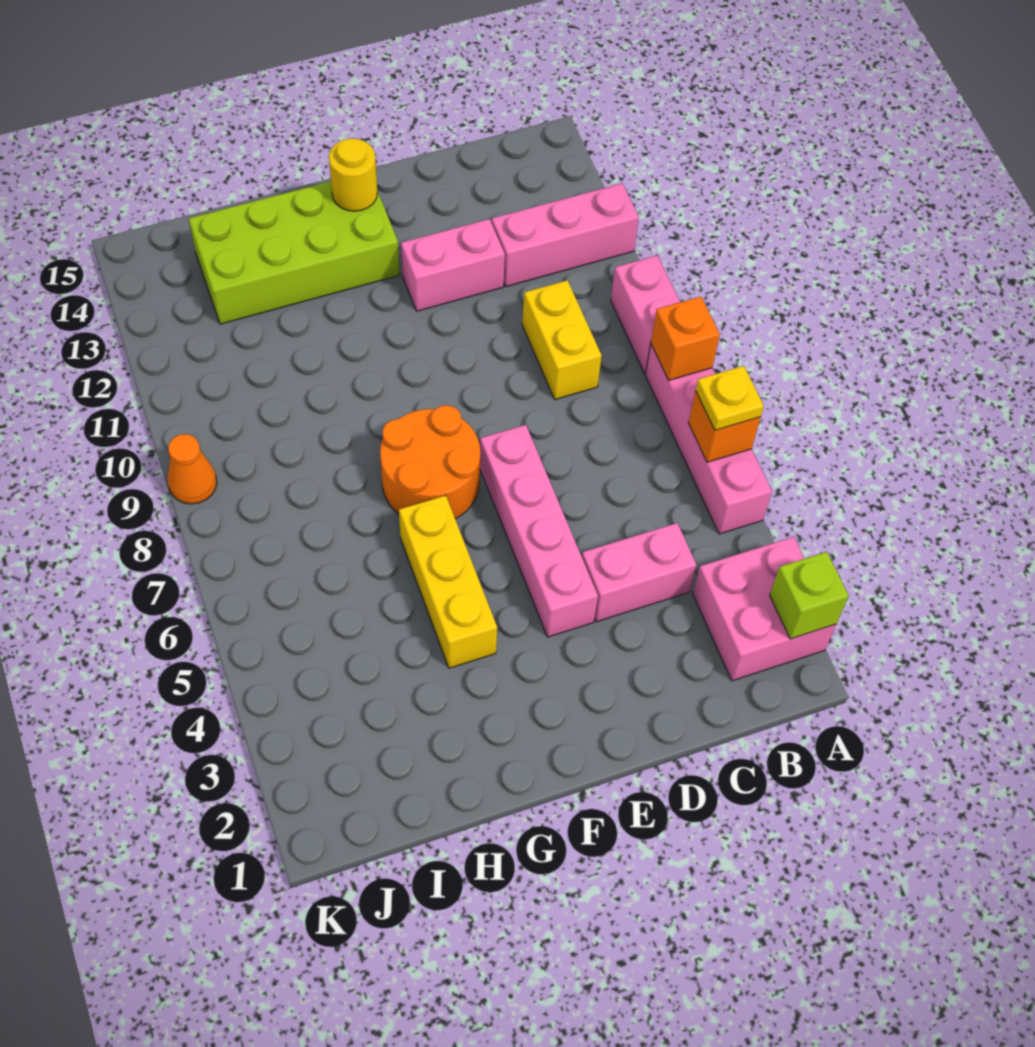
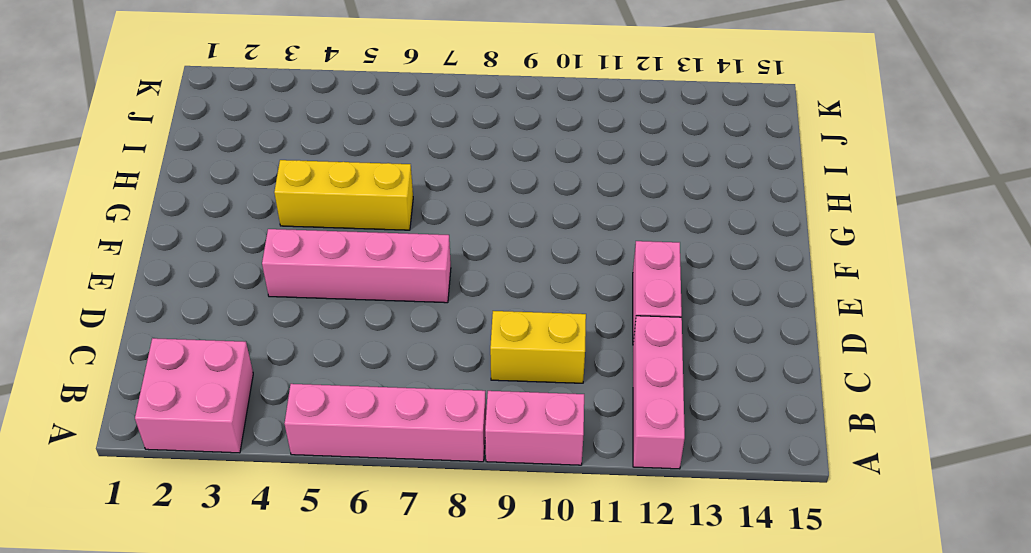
none -> pink 1x2 brick [582,523,696,622]
none -> orange 2x2 round brick [380,405,480,519]
none -> lime 2x4 brick [189,181,400,324]

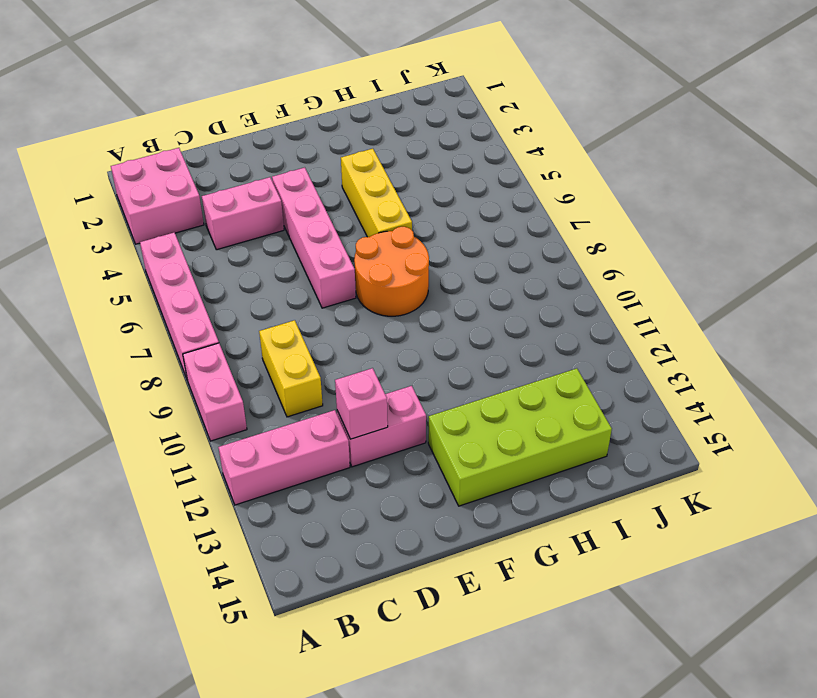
pink 1x1 brick [335,368,388,439] -> none
none -> orange 1x1 cone [167,434,217,504]
none -> lime 1x1 brick [770,552,849,639]
none -> orange 1x1 brick [689,391,761,462]

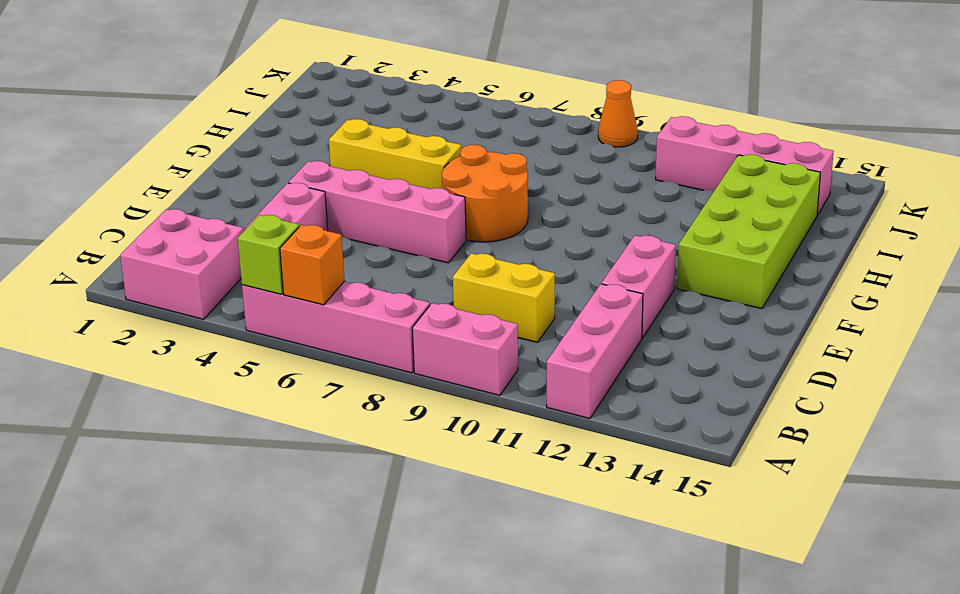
lime 1x1 brick [238,215,299,294] -> lime 1x1 brick moved to [770,552,849,639]
pink 1x4 brick [656,116,833,215] -> none
none -> orange 1x1 brick [651,297,720,380]
none -> yellow 1x1 round brick [329,138,377,211]
none -> yellow 1x1 plate [696,366,764,430]

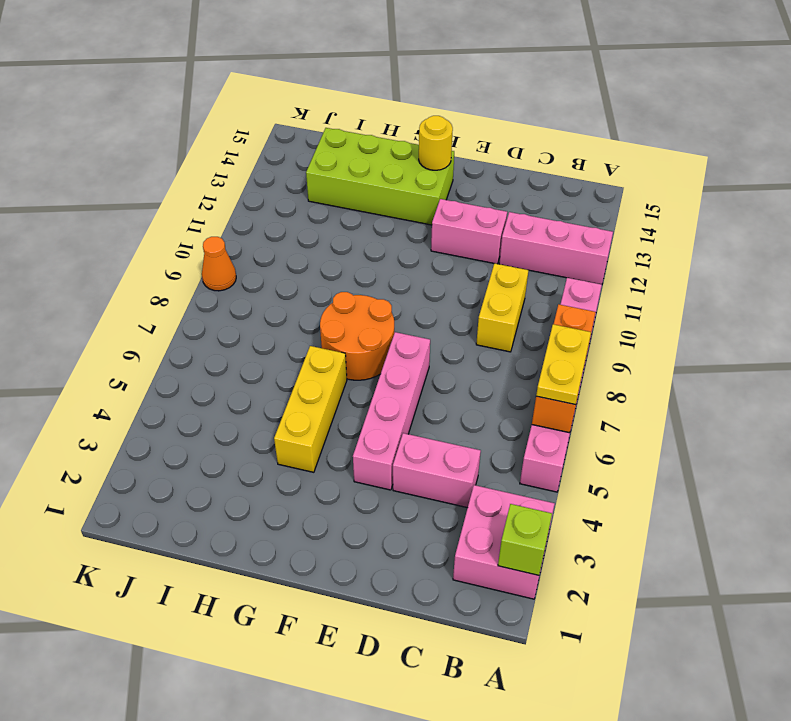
yellow 1x2 plate [536,324,591,405] -> yellow 1x1 plate [696,366,764,430]

